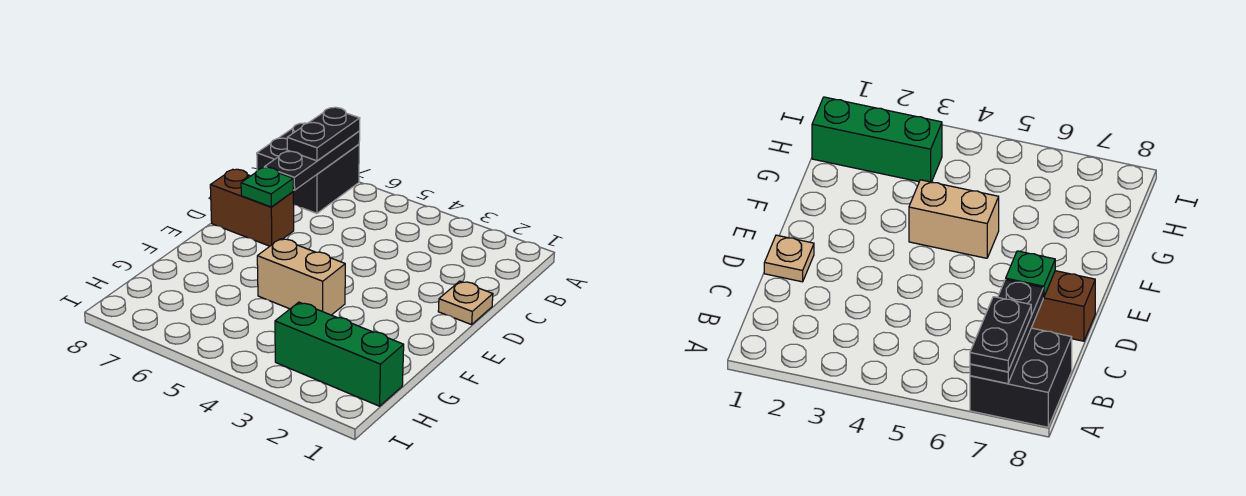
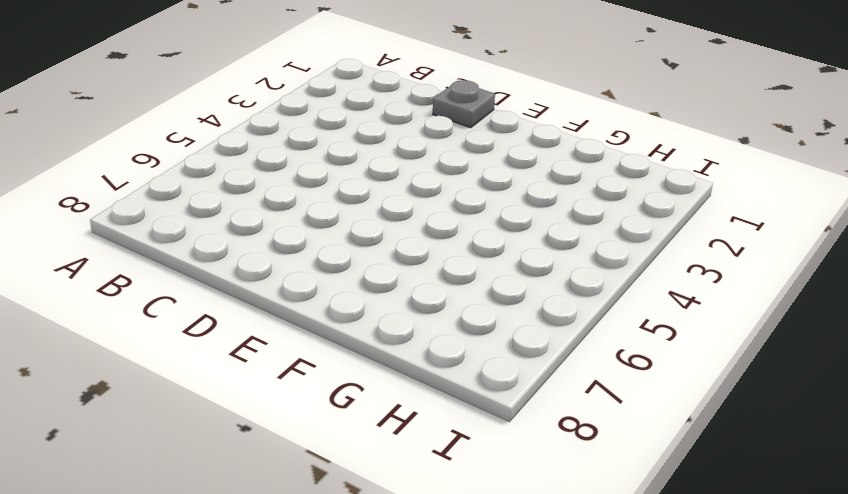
grey 1x1 plate [433,80,495,128] -> tan 1x1 plate [438,281,493,325]
none -> black 2x2 brick [257,123,359,213]
none -> brown 1x2 brick [210,169,294,246]

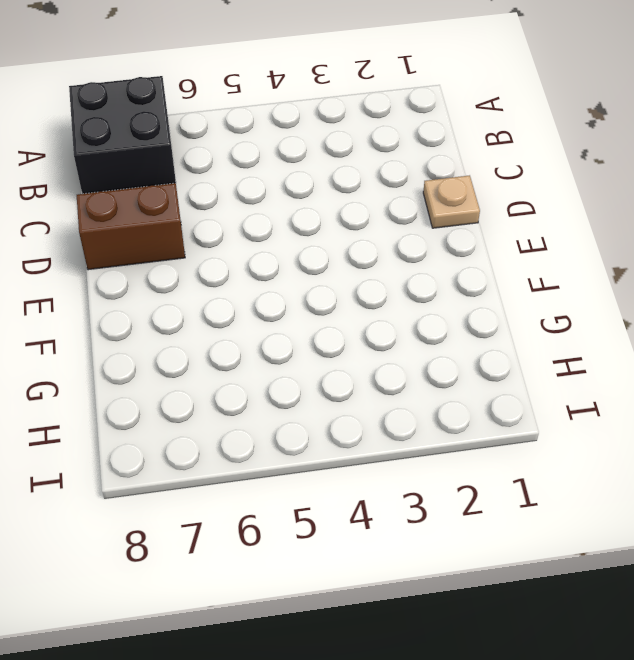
none -> tan 1x2 brick [257,239,345,315]
none -> green 1x3 brick [275,302,404,406]

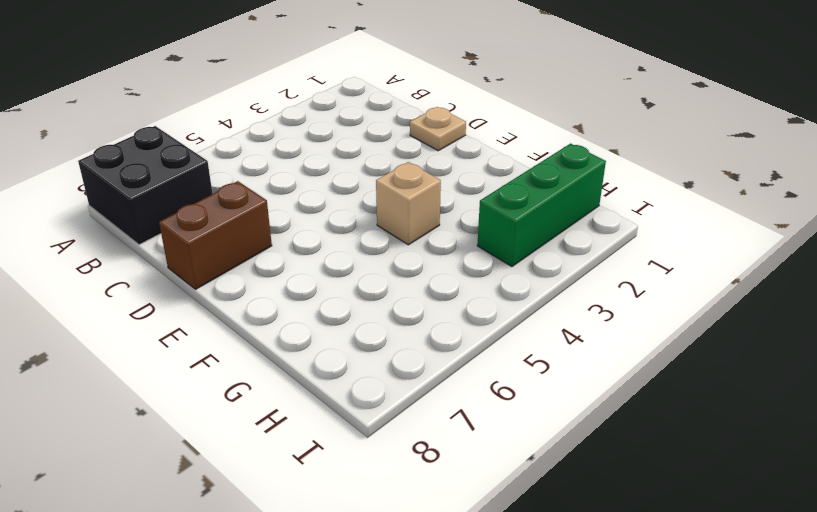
tan 1x1 brick [376,162,441,245] -> tan 1x2 brick [257,239,345,315]
none -> black 1x3 plate [264,131,360,190]
none -> green 1x1 plate [241,167,293,207]

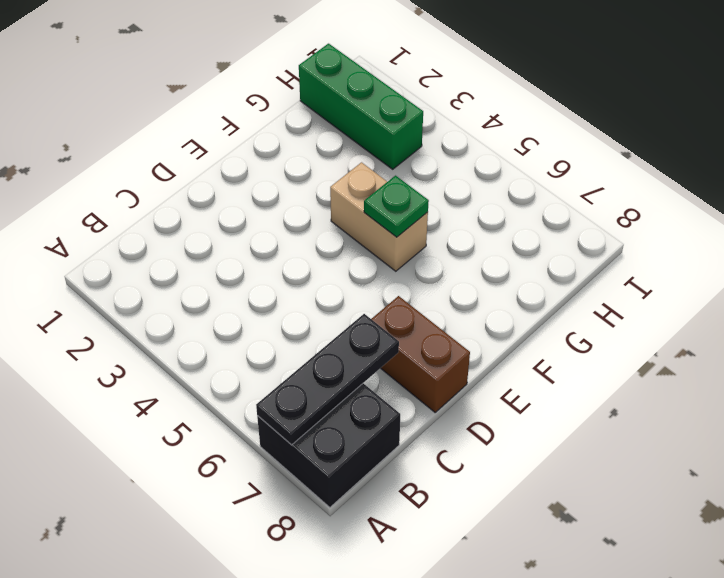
green 1x1 plate [364,176,429,237] -> green 1x1 plate moved to [241,167,293,207]
none -> tan 1x1 plate [438,281,493,325]
none -> black 1x2 plate [287,107,360,161]

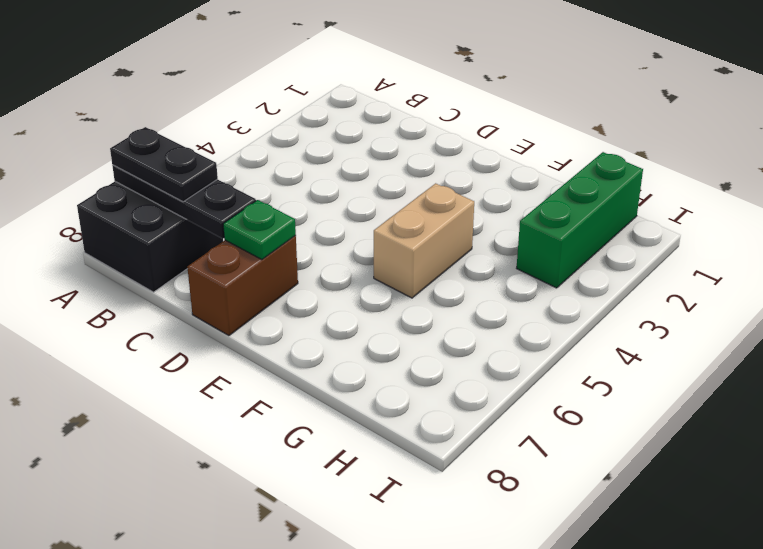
none -> tan 1x1 plate [438,281,493,325]

